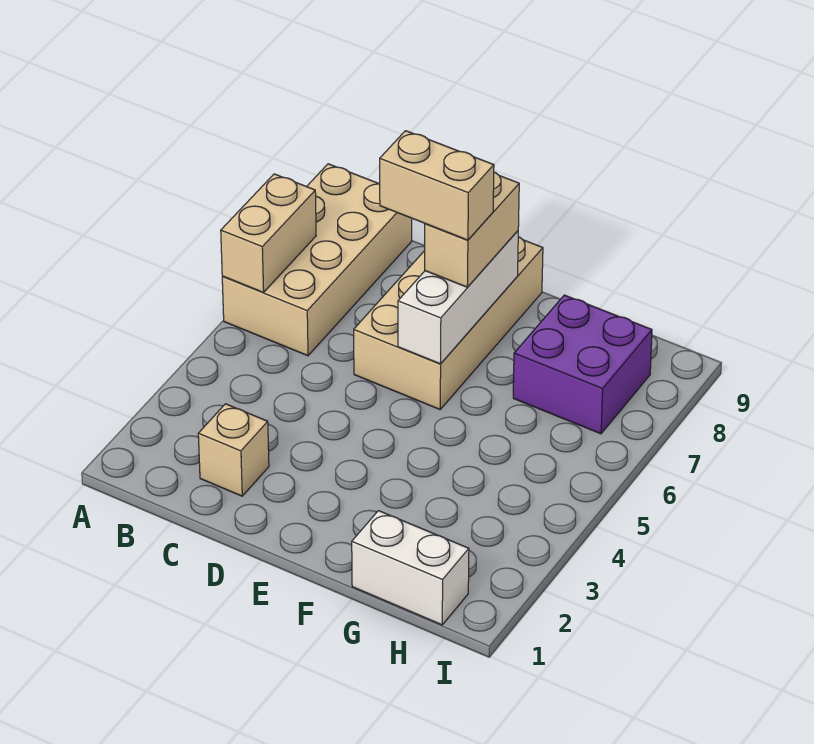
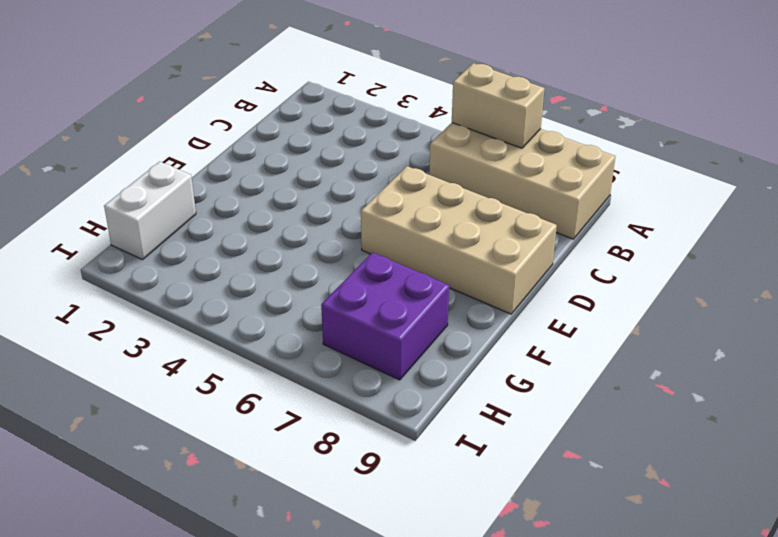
none -> tan 1x1 brick [198,404,269,496]
none -> white 1x3 brick [398,231,518,364]

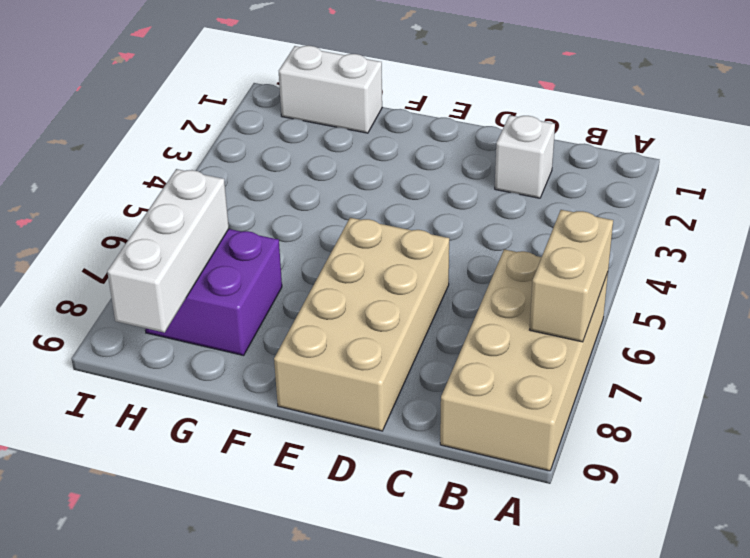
white 1x1 brick [495,115,555,198] -> tan 1x1 brick [198,404,269,496]
white 1x3 brick [107,169,229,333] -> white 1x3 brick moved to [398,231,518,364]
none -> tan 1x2 brick [425,172,519,287]
none -> tan 1x2 brick [380,131,494,240]

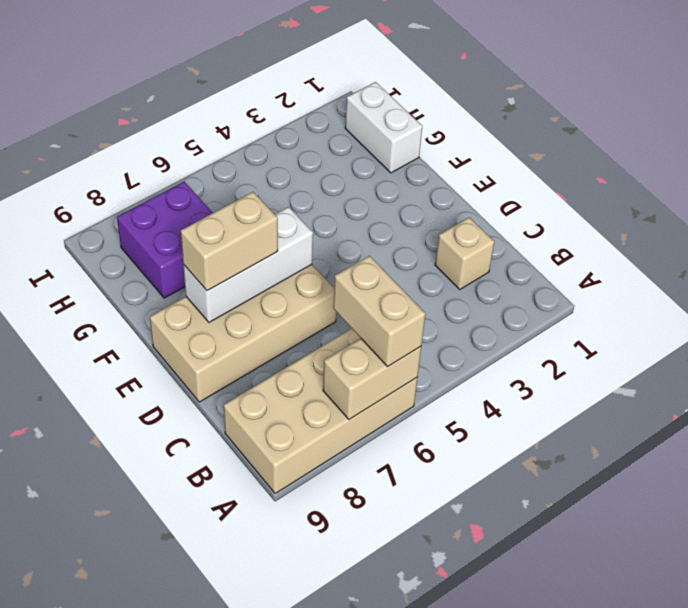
tan 1x2 brick [333,256,425,367] -> tan 1x2 brick moved to [380,131,494,240]

